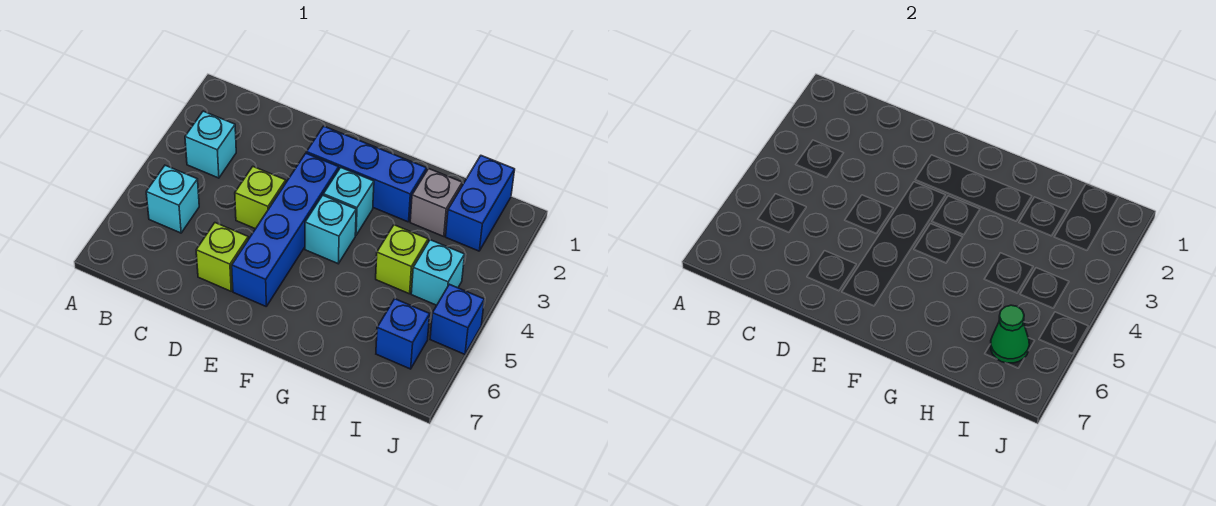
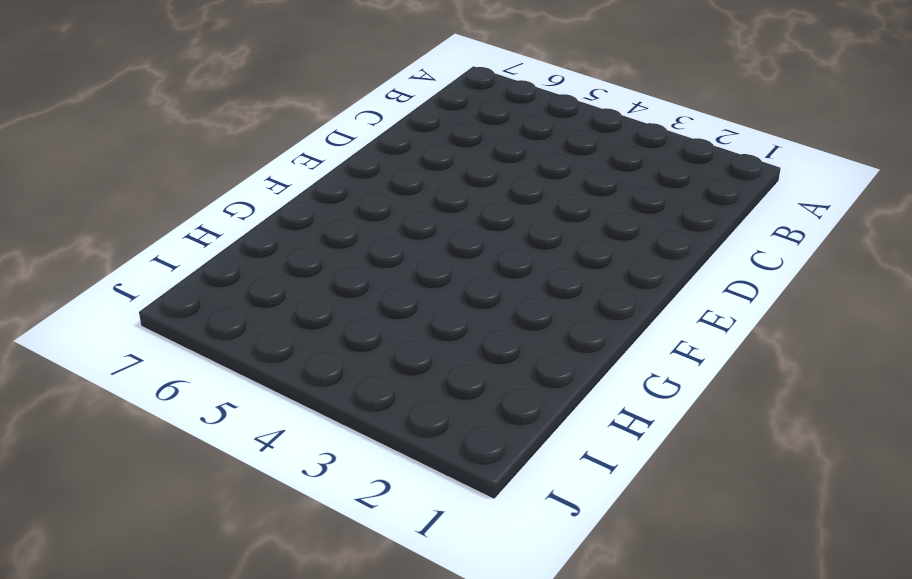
none -> cyan 1x1 brick [185,111,236,178]
none -> cyan 1x1 brick [146,165,199,233]
none -> lime 1x1 brick [235,167,286,229]

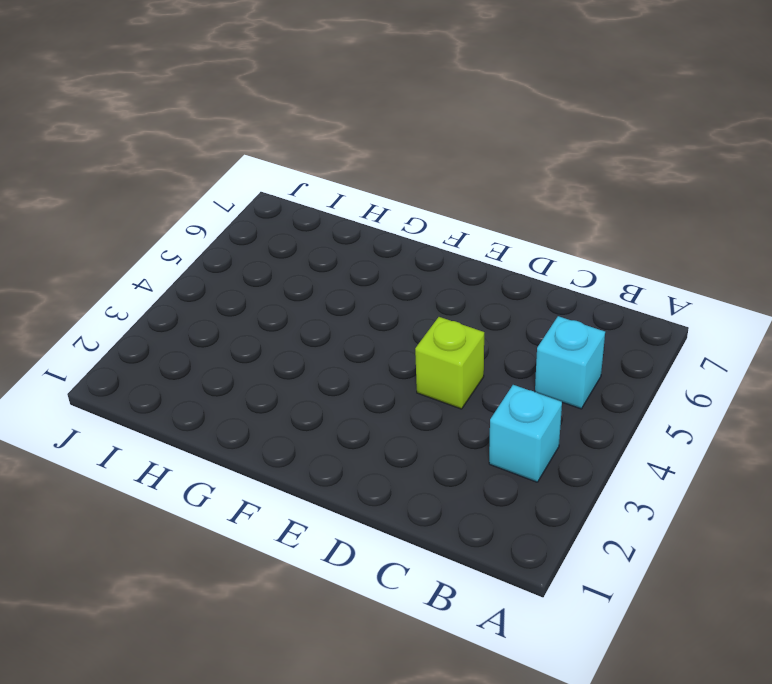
none -> lime 1x1 brick [196,223,248,291]
none -> blue 1x3 brick [306,126,427,222]
none -> blue 1x4 brick [232,153,339,306]

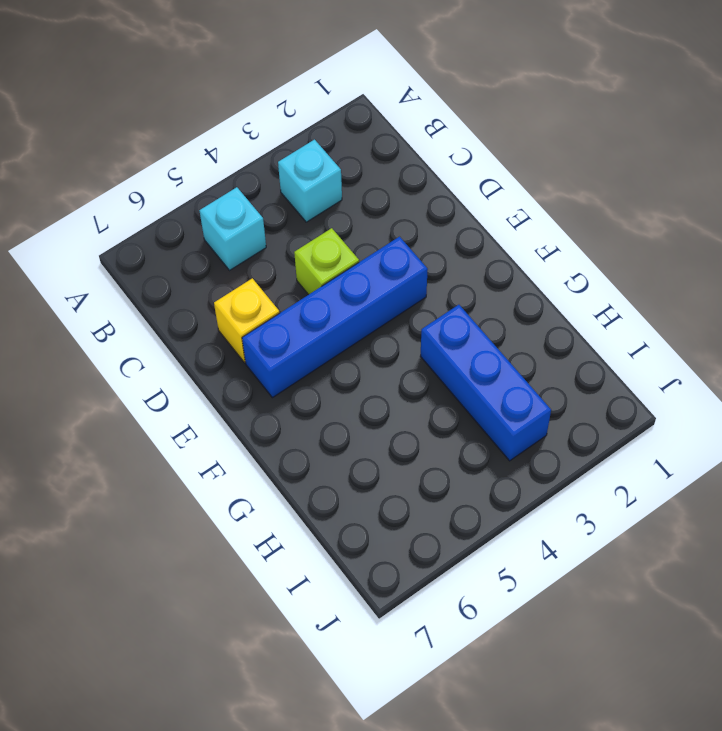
yellow 1x1 brick [214,278,280,363] -> lime 1x1 brick [196,223,248,291]
blue 1x3 brick [420,305,551,461] -> blue 1x3 brick moved to [306,126,427,222]
none -> cyan 1x1 brick [323,167,374,235]
none -> cyan 1x1 brick [305,195,356,264]
none -> grey 1x1 brick [410,169,462,236]

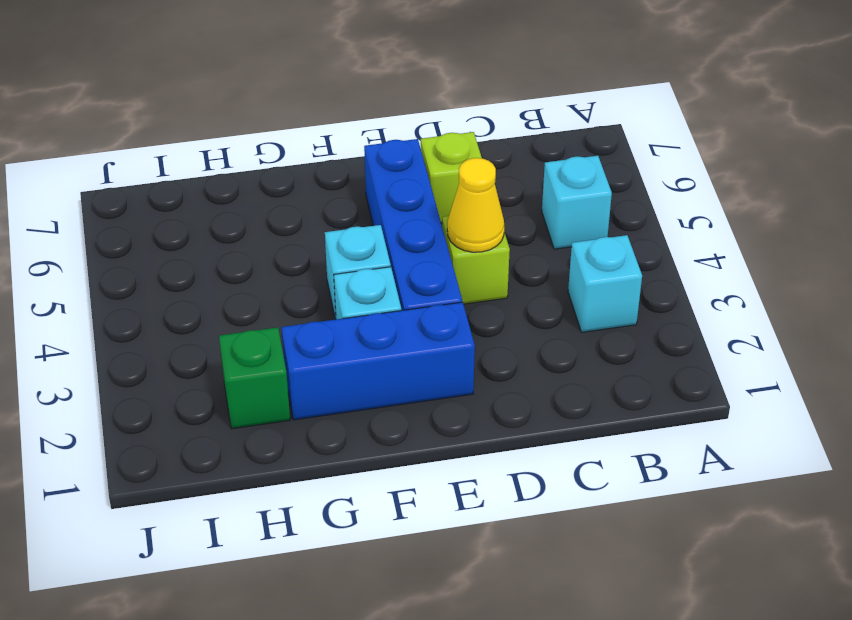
yellow 1x1 cone [447,158,504,252] -> none
green 1x1 brick [219,327,290,429] -> grey 1x1 brick [410,169,462,236]
none -> lime 1x1 brick [376,225,428,294]
none -> blue 1x2 brick [446,156,515,251]
none -> cyan 1x1 brick [411,240,465,305]

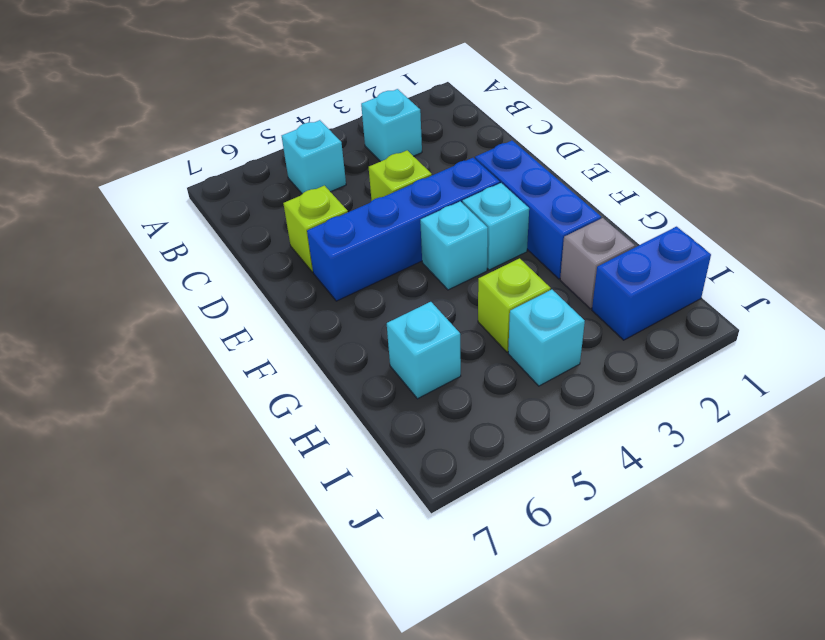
cyan 1x1 brick [387,302,461,399] -> none
none -> blue 1x1 brick [376,299,430,369]
none -> blue 1x1 brick [430,284,484,354]
none -> green 1x1 cone [991,305,1029,363]

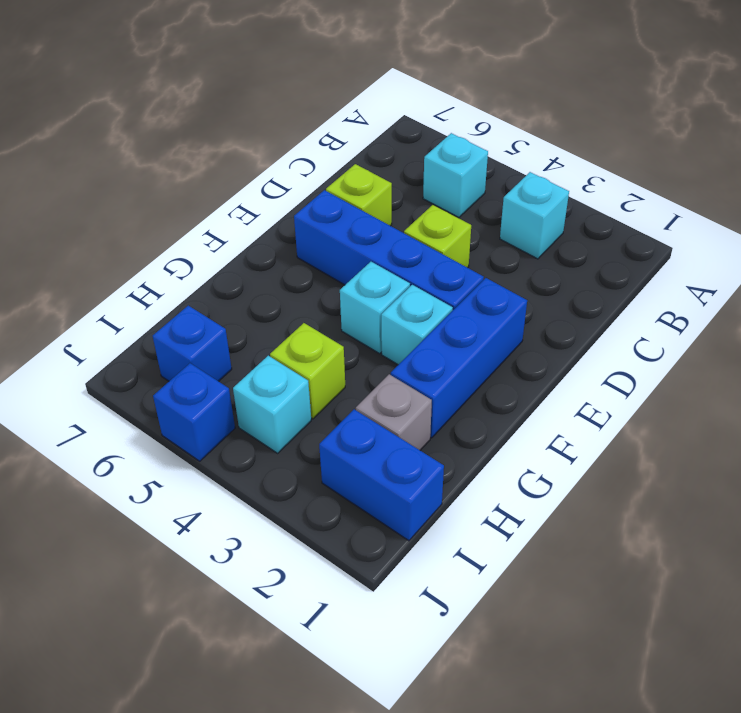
none -> green 1x1 cone [991,305,1029,363]

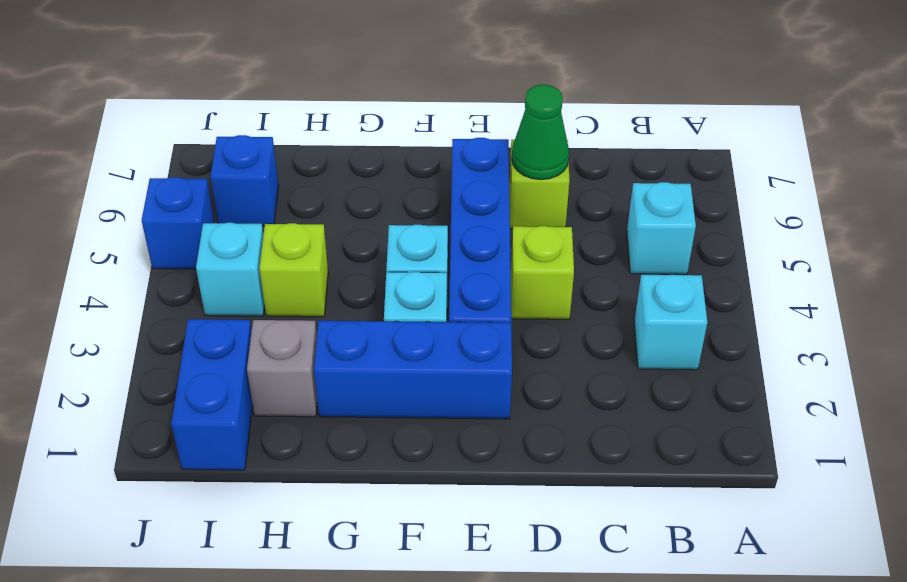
green 1x1 cone [512,85,569,180] -> green 1x1 cone moved to [991,305,1029,363]

